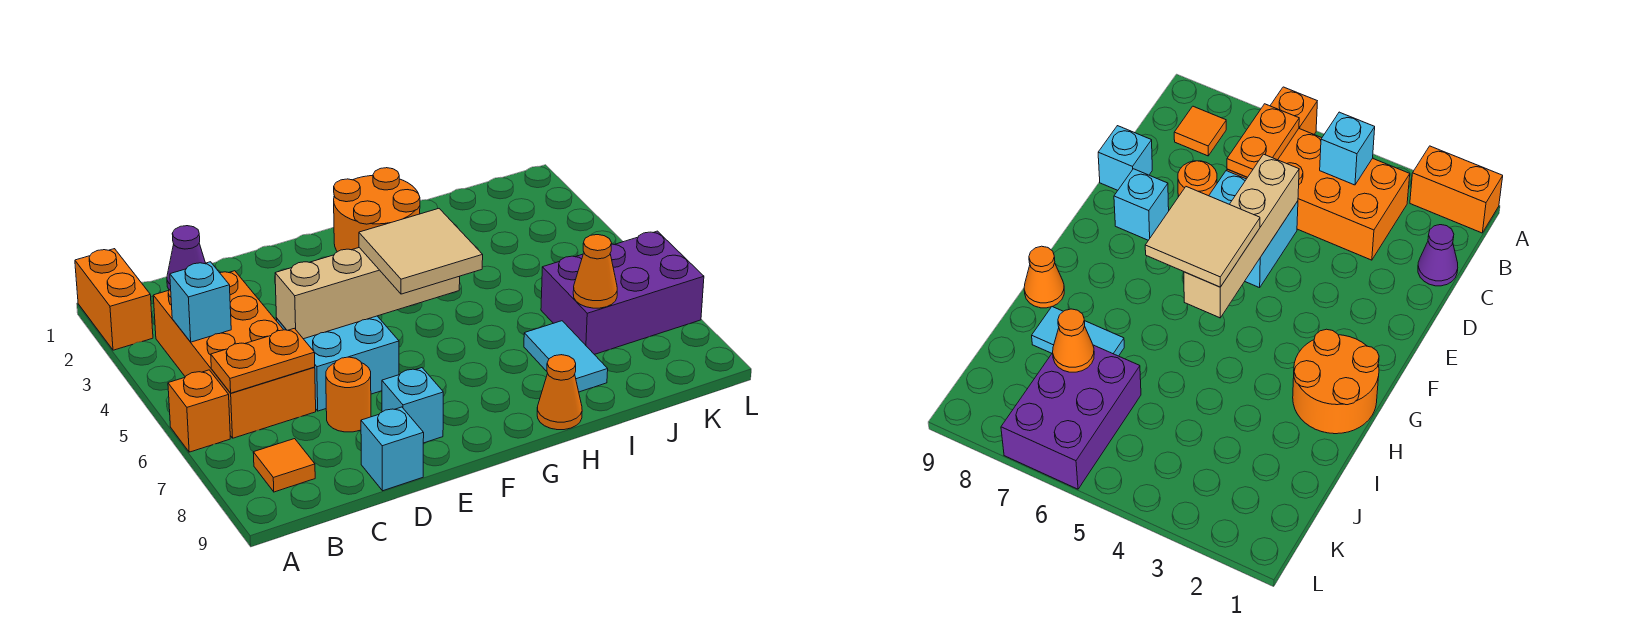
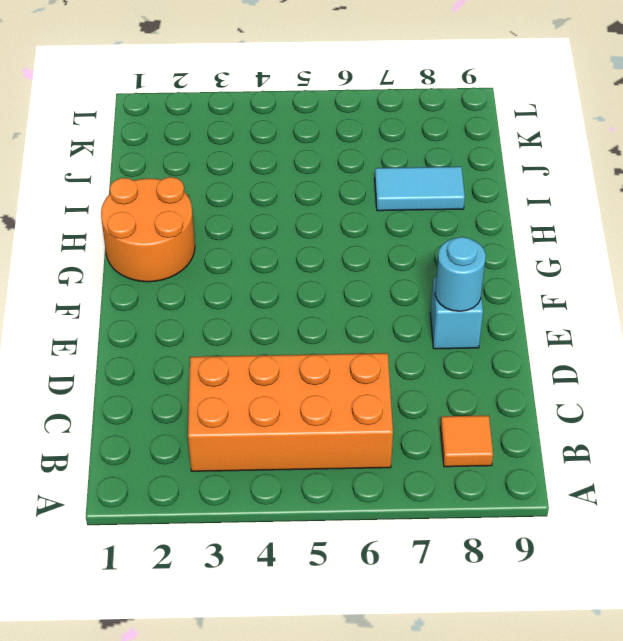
cyan 1x1 round brick [435,237,486,311] -> none
none -> orange 1x2 brick [75,249,153,350]
none -> orange 1x1 brick [168,370,230,452]
none -> purple 1x1 cone [167,226,205,290]

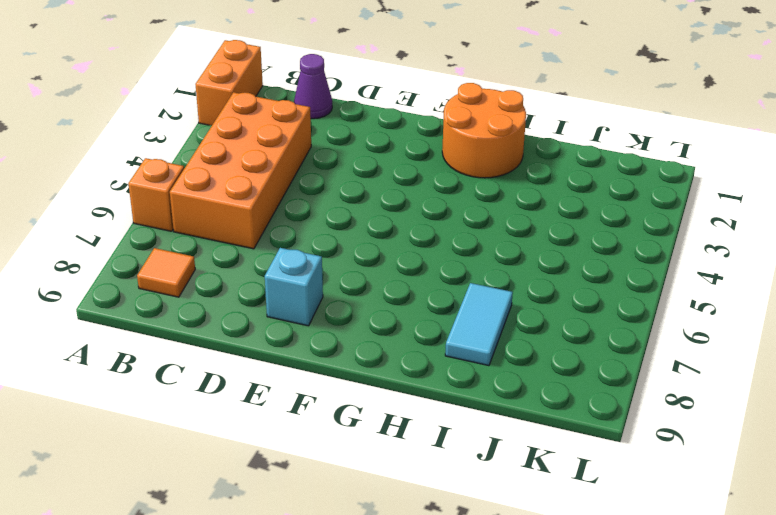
none -> cyan 2x2 brick [277,316,399,411]
none -> orange 1x1 round brick [326,357,371,432]
none -> cyan 1x1 brick [361,407,424,491]

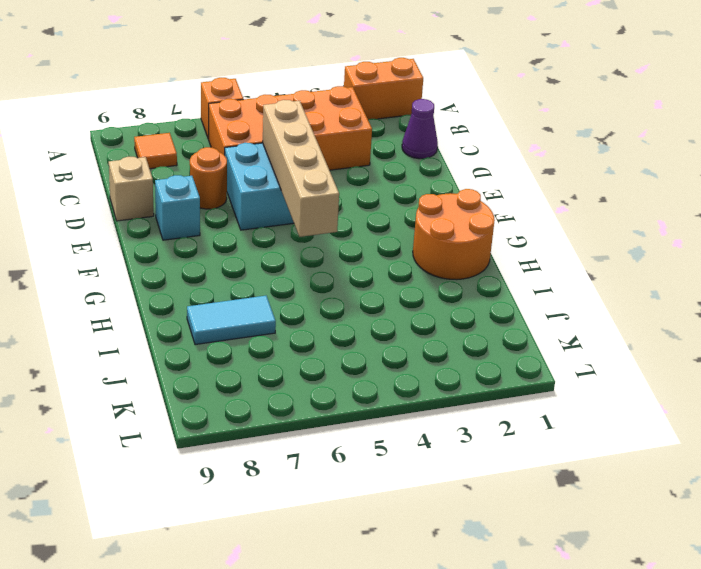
tan 1x1 brick [109,157,154,221] -> cyan 1x1 brick [361,407,424,491]
none -> orange 1x1 cone [537,355,582,430]
none -> purple 2x3 brick [541,231,704,354]
none -> cyan 1x1 brick [170,262,231,342]

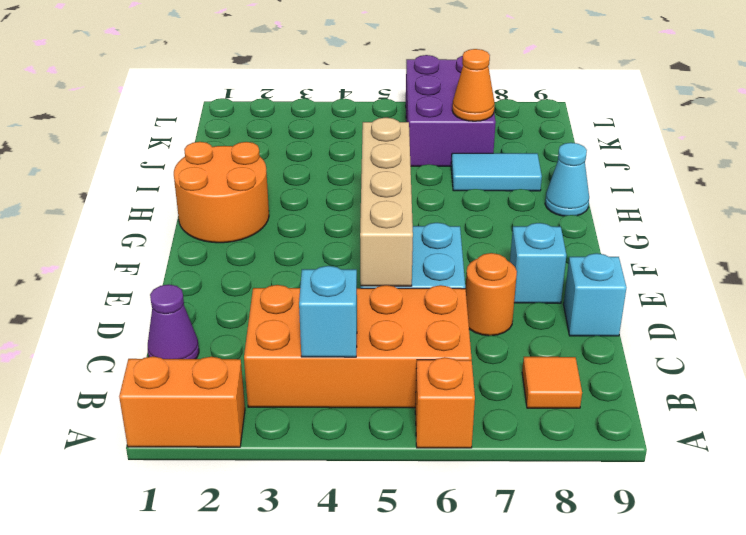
cyan 1x1 cone [545,143,589,216] -> orange 1x1 cone [537,355,582,430]
none -> orange 1x2 plate [211,328,315,393]
none -> tan 2x2 tile [359,209,483,294]

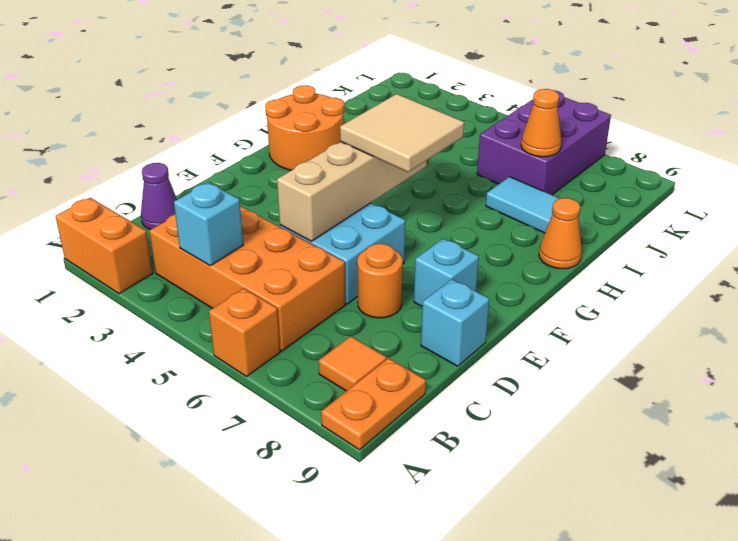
orange 1x2 plate [321,358,426,450] -> orange 1x2 plate moved to [211,328,315,393]

